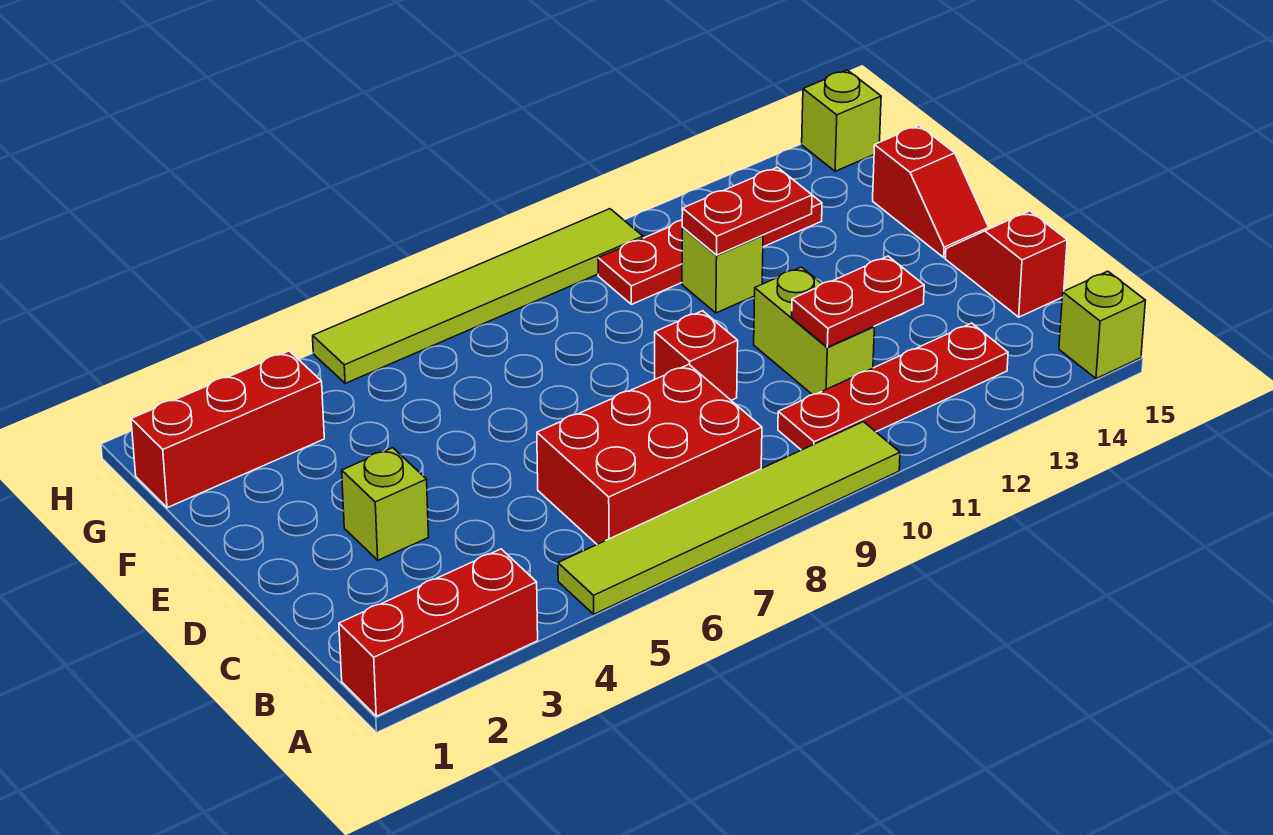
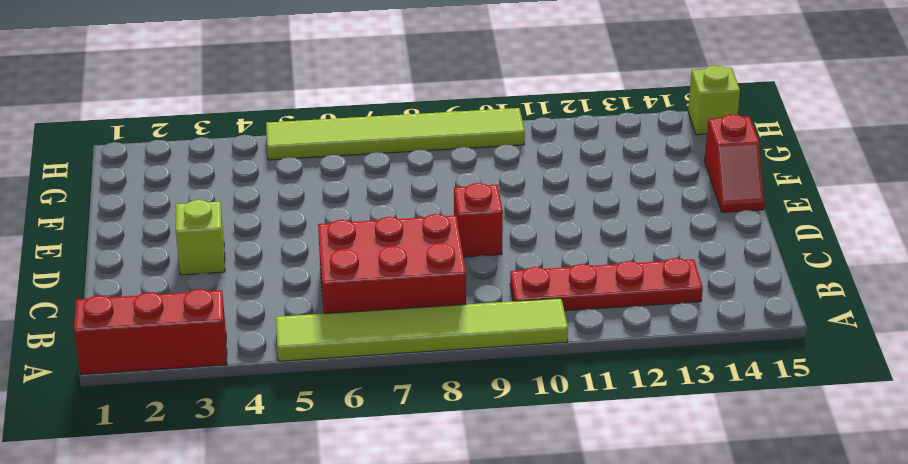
none -> lime 1x1 brick [1059,271,1145,379]
none -> lime 1x2 brick [754,267,874,395]
none -> red 1x2 slope [945,211,1067,317]

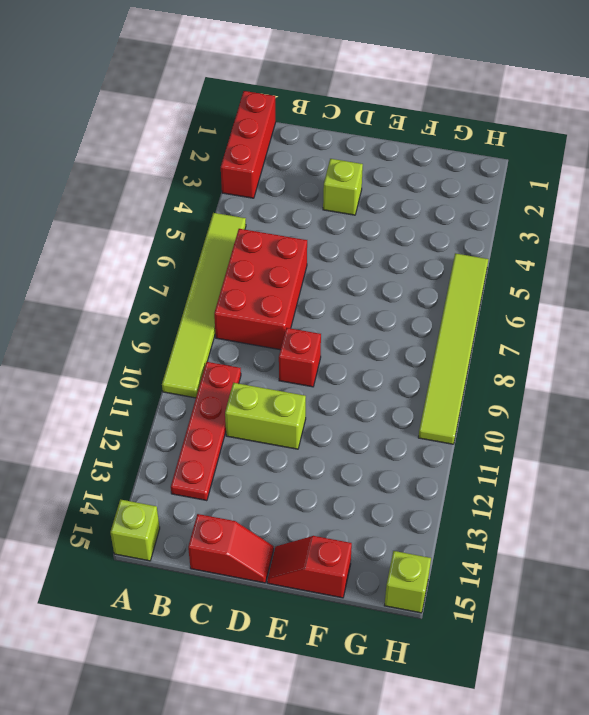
none -> lime 1x1 brick [682,228,763,313]
none -> red 1x3 brick [131,351,324,508]
none -> red 1x4 plate [598,195,822,304]

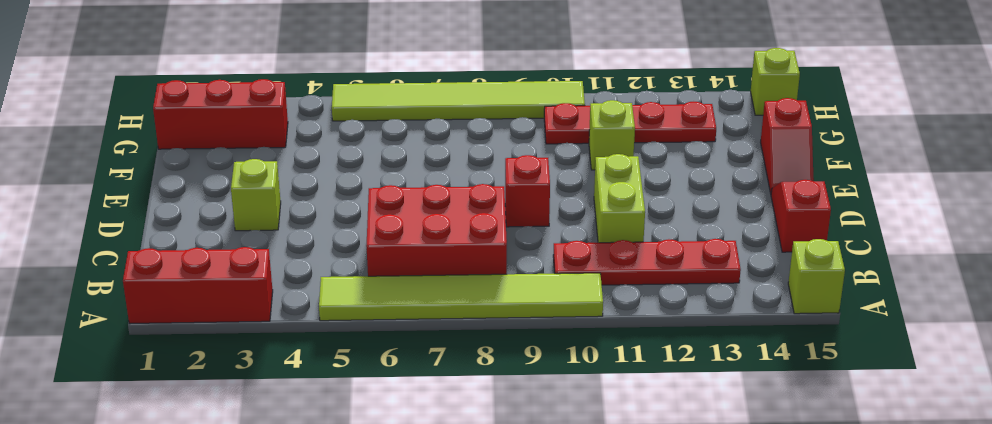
none -> red 1x2 plate [792,256,924,347]
none -> red 1x2 plate [682,167,812,255]

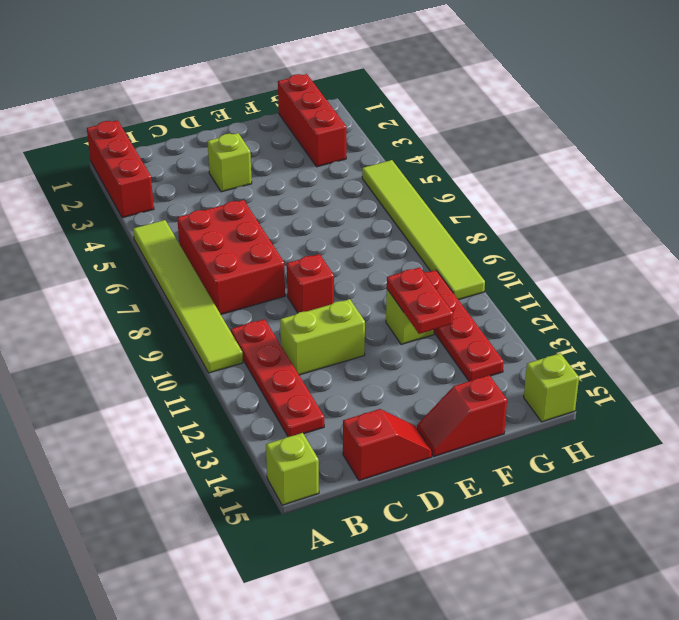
none -> red 1x2 plate [792,256,924,347]

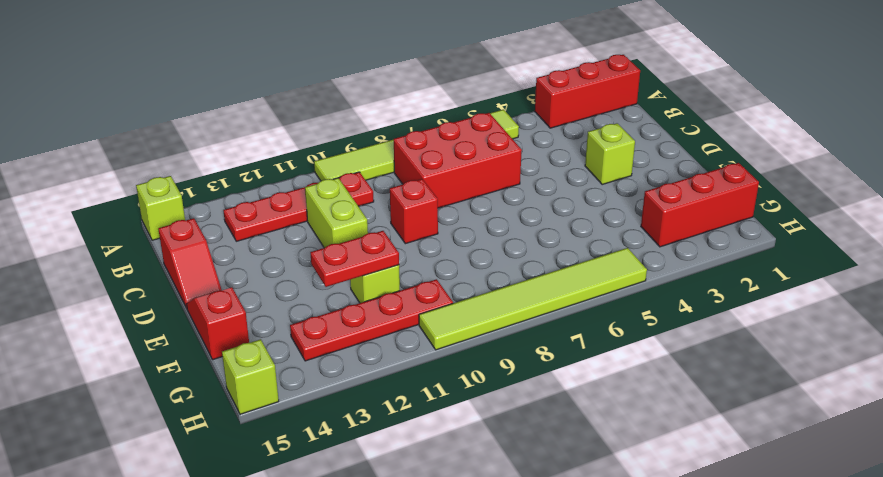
none -> red 1x2 plate [792,256,924,347]

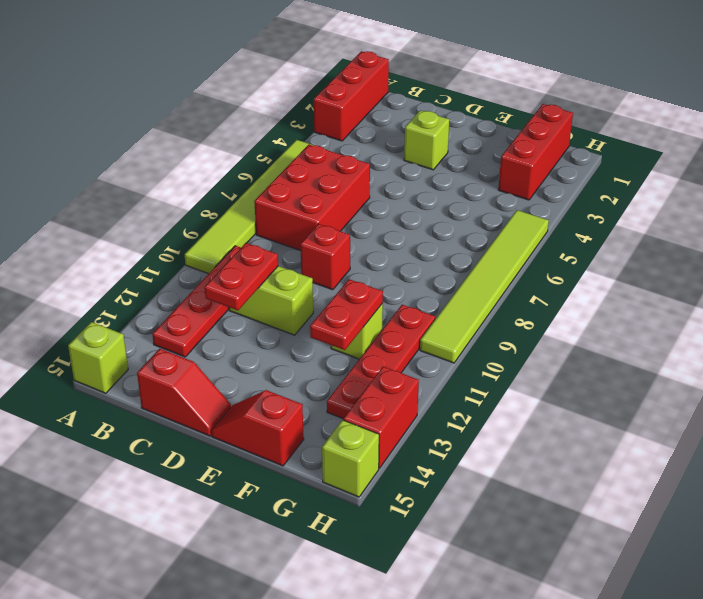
red 1x2 brick [343,367,419,468] -> none

